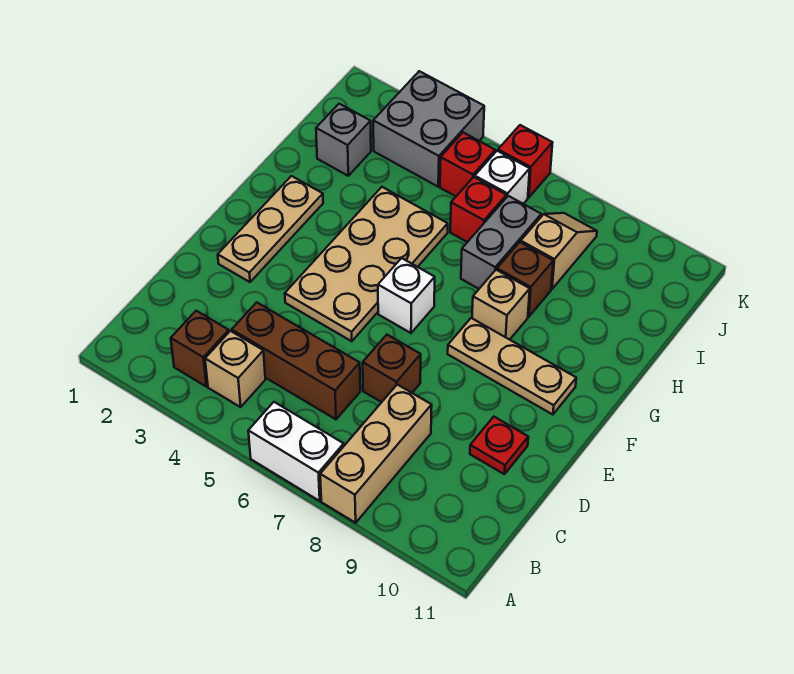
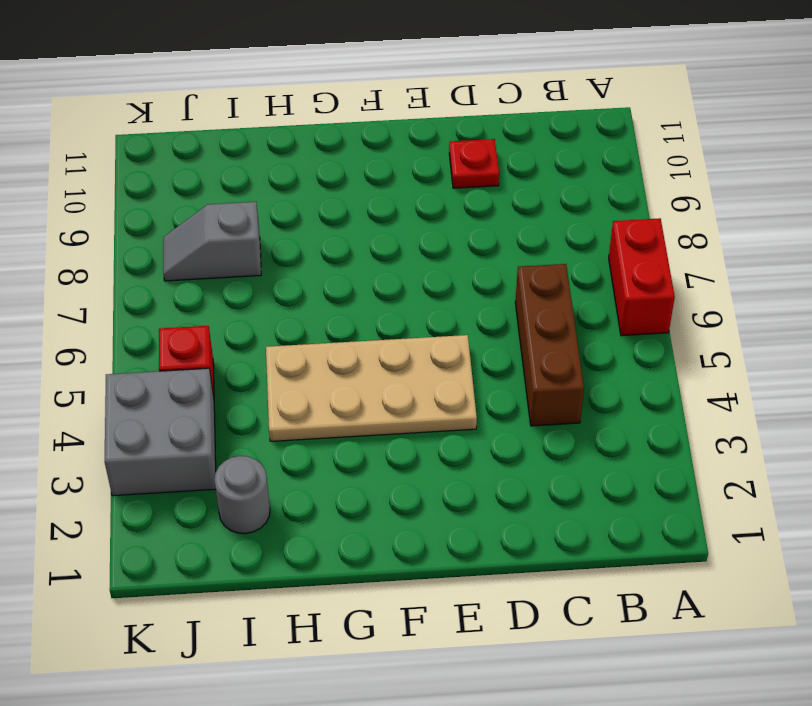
red 1x2 brick [609,218,675,336] -> white 1x2 brick [248,402,344,501]
grey 1x1 round brick [214,456,270,534] -> grey 1x1 brick [316,104,371,176]
grey 1x2 slope [163,202,261,281] -> tan 1x2 slope [521,213,597,289]
none -> tan 1x3 brick [320,385,432,523]
none -> brown 1x1 brick [171,311,229,386]
none -> tan 1x1 brick [205,331,265,407]

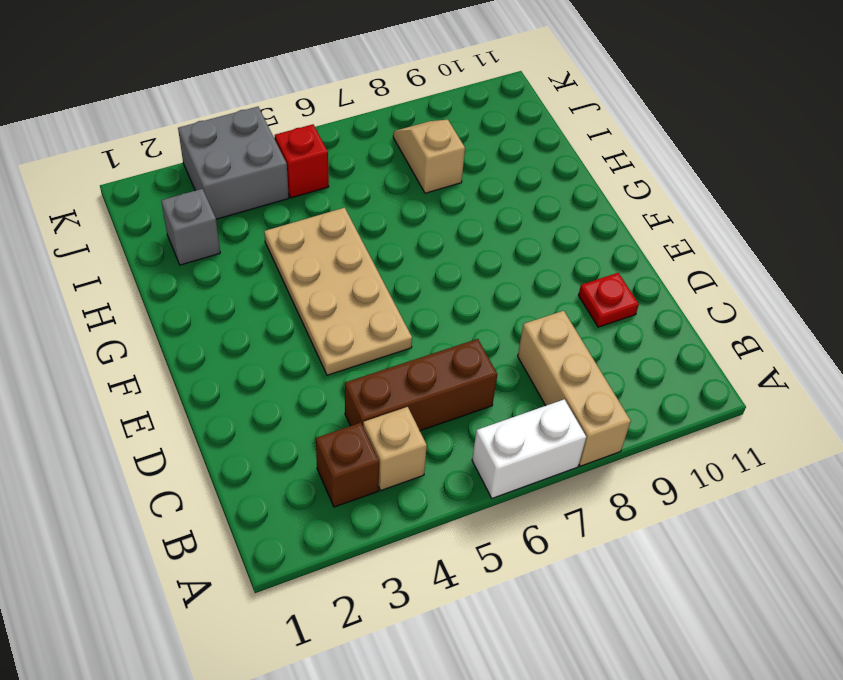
none -> brown 1x1 brick [363,335,421,402]
none -> tan 1x3 plate [218,176,323,282]
none -> white 1x1 brick [378,258,435,333]

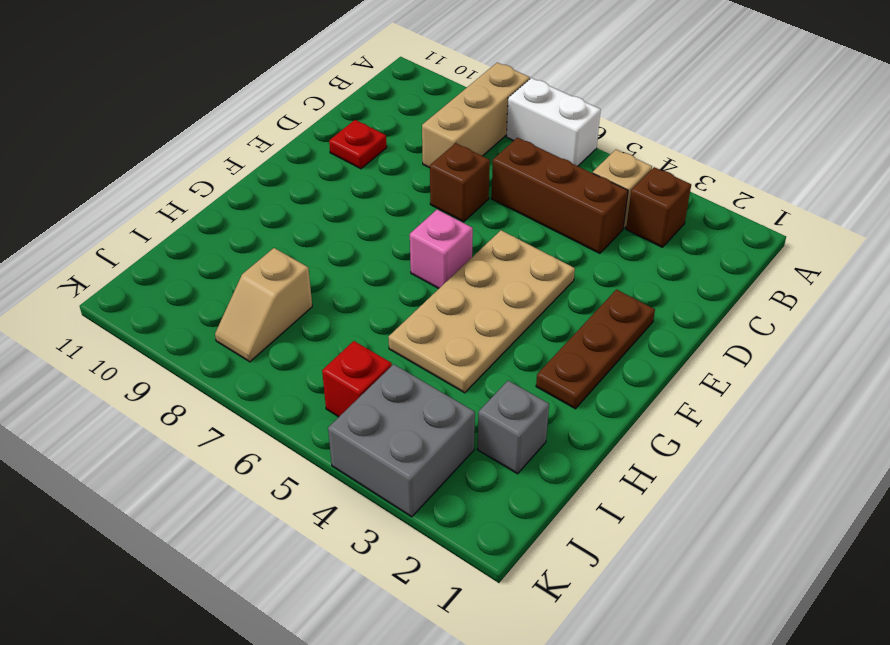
brown 1x3 plate [536,290,655,409] -> tan 1x3 plate [218,176,323,282]
pink 1x1 brick [410,210,473,288] -> white 1x1 brick [378,258,435,333]
none -> tan 1x3 plate [448,318,576,415]
none -> tan 1x1 brick [472,270,530,340]
none -> grey 1x2 brick [461,196,541,289]

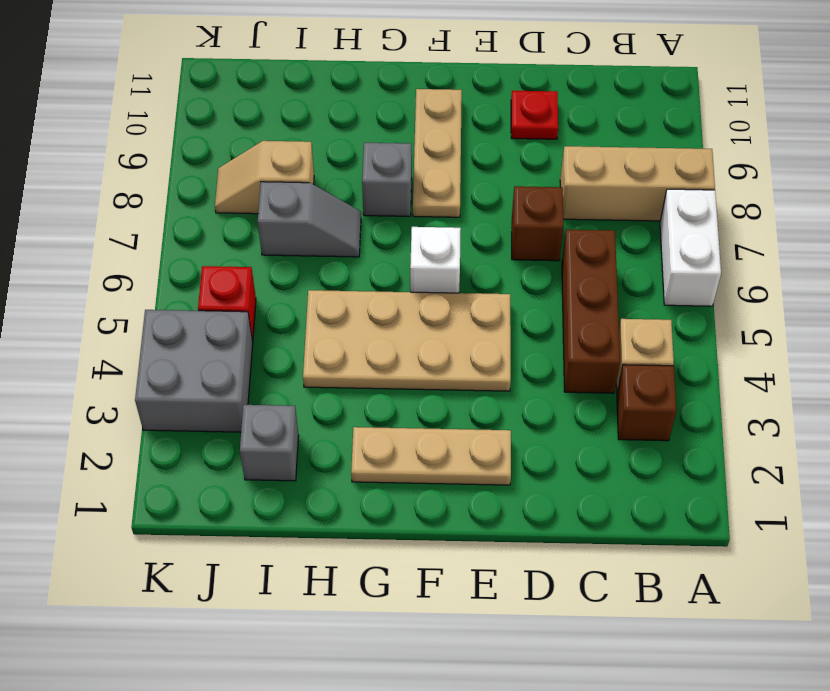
grey 1x1 brick [362,143,412,216] -> tan 1x1 brick [472,270,530,340]
grey 1x2 slope [258,182,361,257] -> grey 1x2 brick [461,196,541,289]
none -> brown 1x1 brick [497,242,553,317]
none -> red 1x1 brick [450,177,506,242]
none -> white 1x1 brick [475,151,530,204]

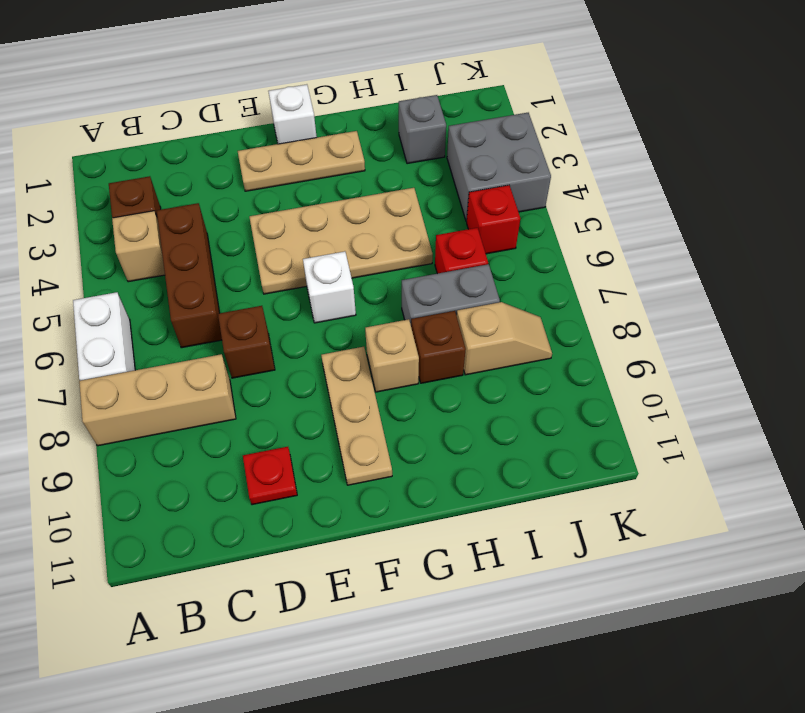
white 1x1 brick [268,84,317,144] -> white 1x1 brick moved to [475,151,530,204]
none -> red 1x1 brick [498,125,553,198]

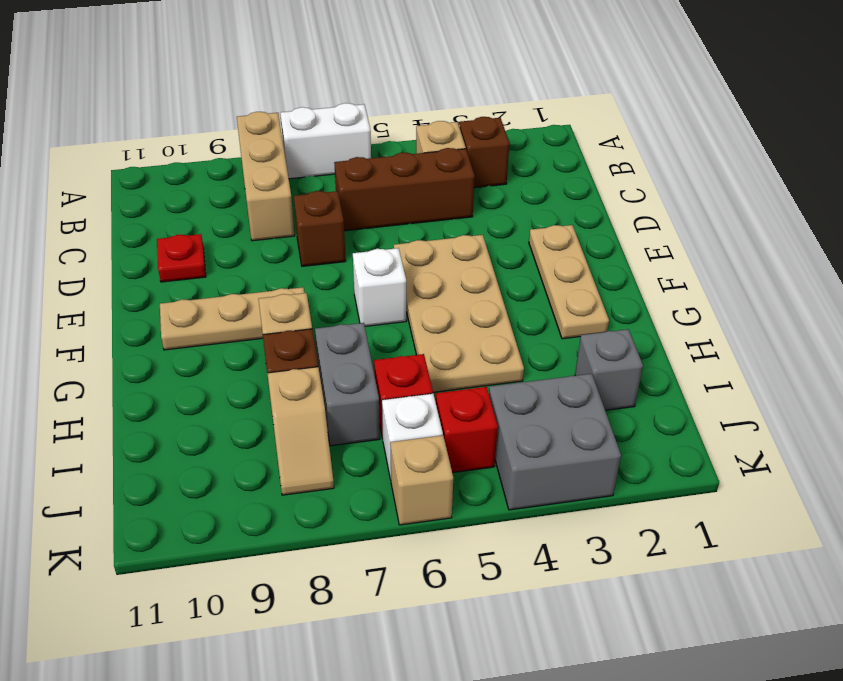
tan 1x1 brick [390,435,453,525] -> red 1x1 brick [498,125,553,198]

